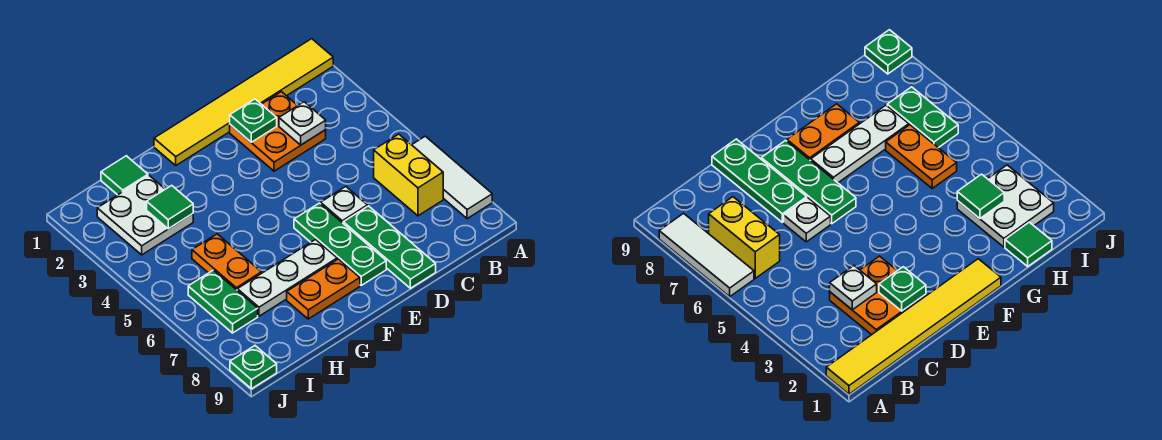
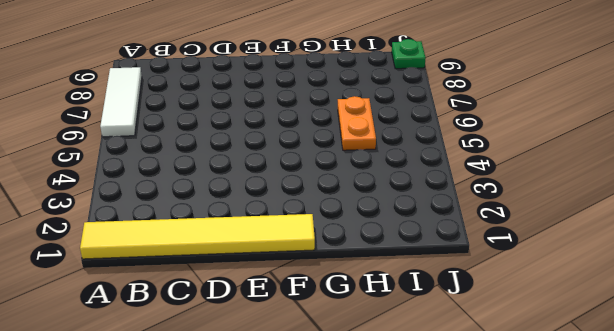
none -> yellow 1x2 brick [374,134,443,216]
none -> orange 2x2 plate [230,92,326,171]
none -> white 1x1 plate [321,187,367,223]

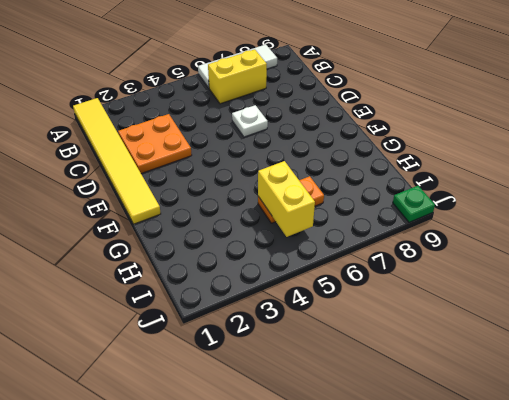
yellow 1x2 brick [258,161,315,237] -> none
none -> green 1x3 plate [343,206,436,288]
none -> green 1x3 plate [294,203,386,285]
none -> white 1x3 plate [237,240,337,316]

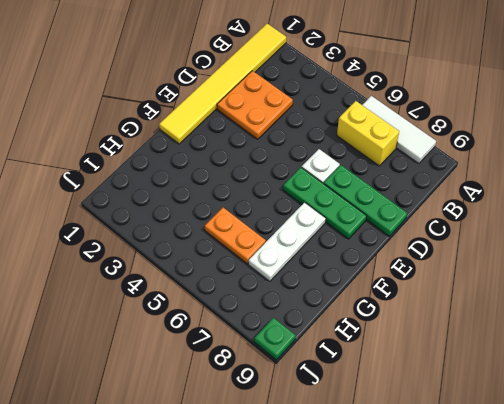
none -> orange 1x2 plate [287,259,360,319]
none -> green 1x1 tile [101,156,148,195]
none -> white 2x2 plate [97,176,193,255]

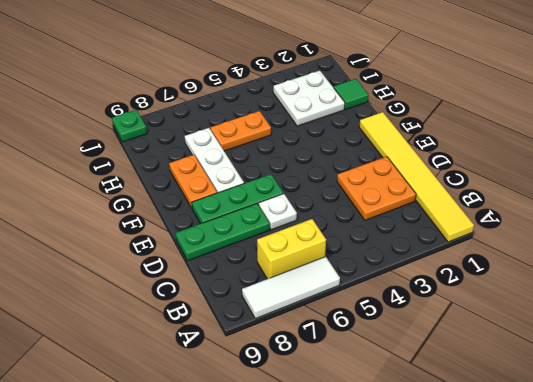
none -> green 1x2 plate [188,270,258,333]
none -> white 1x1 plate [279,102,326,145]
none -> green 1x1 plate [230,99,277,142]

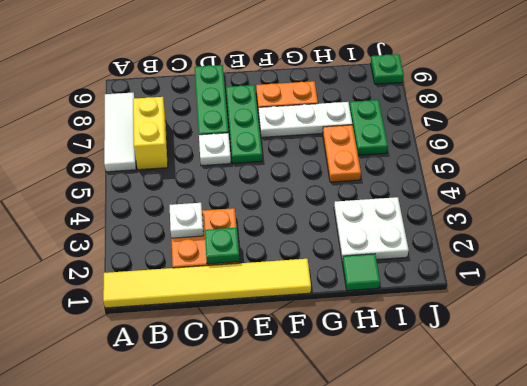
none -> green 1x1 tile [147,185,193,229]

